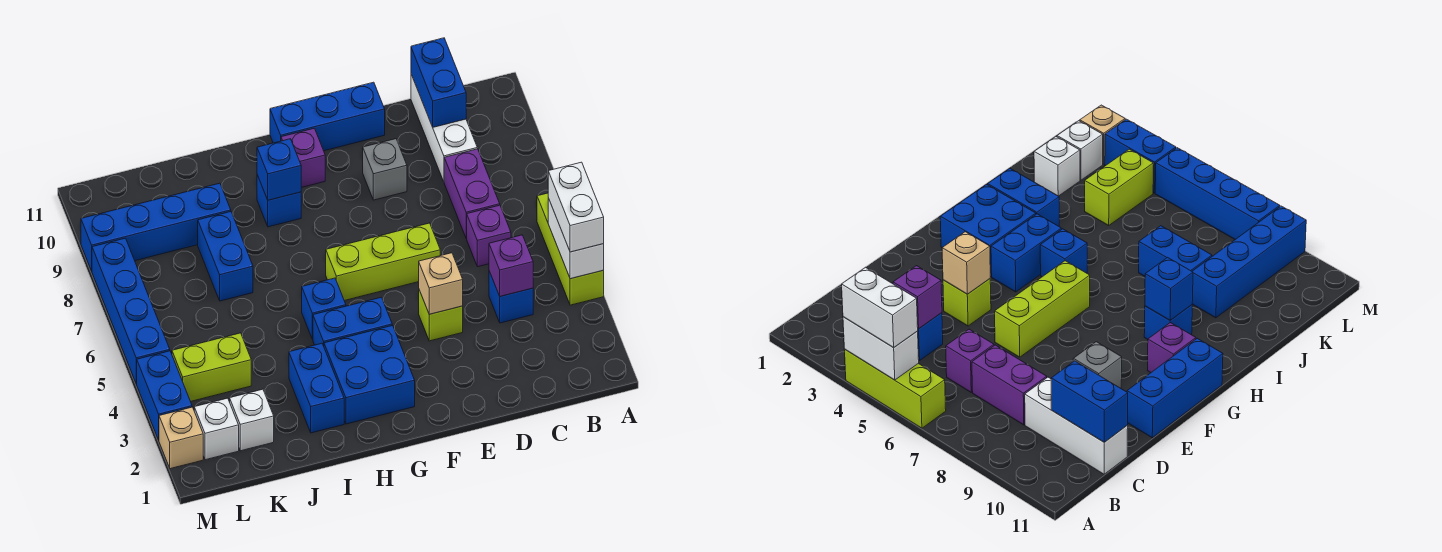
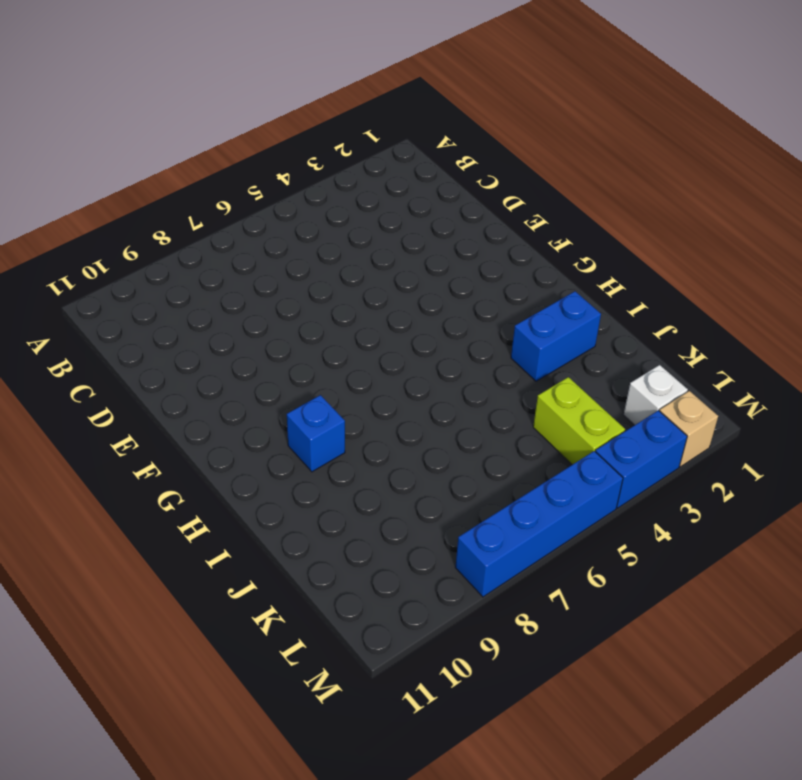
none -> lime 1x3 brick [537,193,604,305]
none -> blue 1x1 brick [489,271,533,323]
none -> purple 1x1 brick [466,205,511,267]

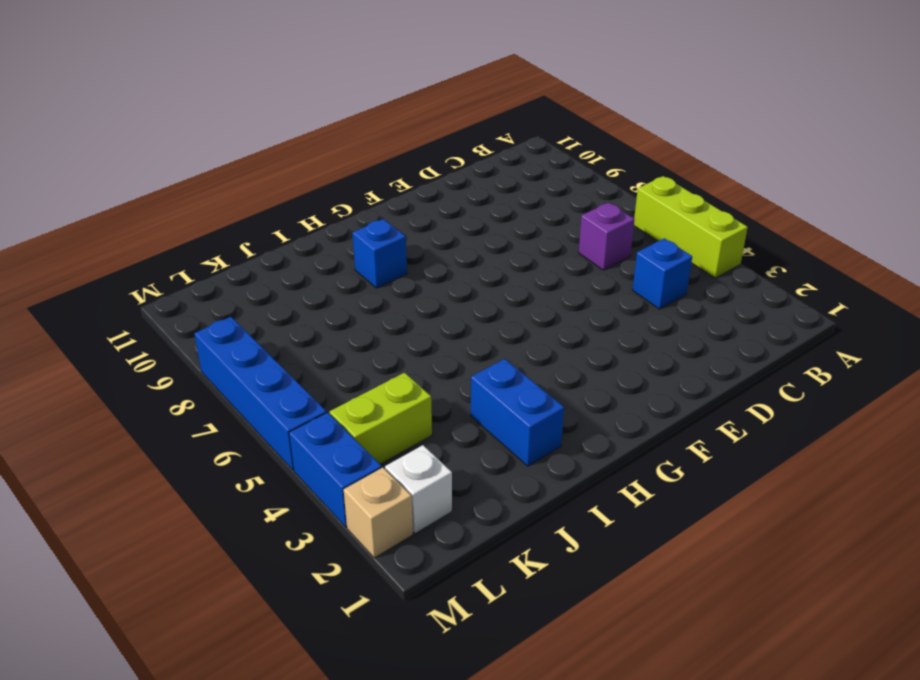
none -> purple 1x2 brick [444,149,500,238]
none -> white 1x3 brick [411,74,477,182]
none -> lime 1x1 brick [419,290,463,341]

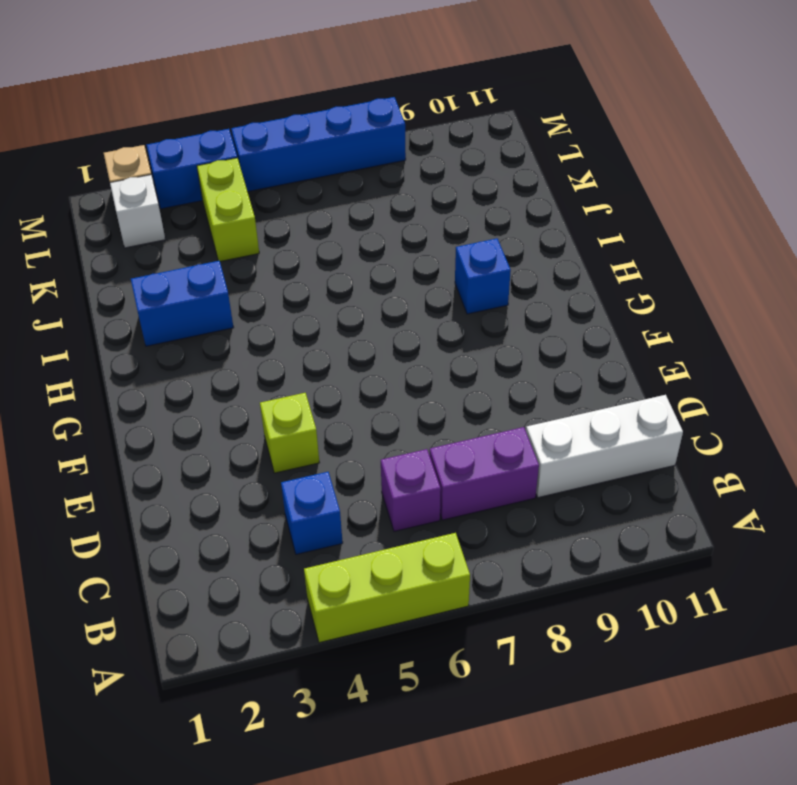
none -> lime 1x3 brick [326,223,440,301]
none -> grey 1x1 brick [363,139,407,200]
none -> blue 1x3 brick [270,82,385,151]

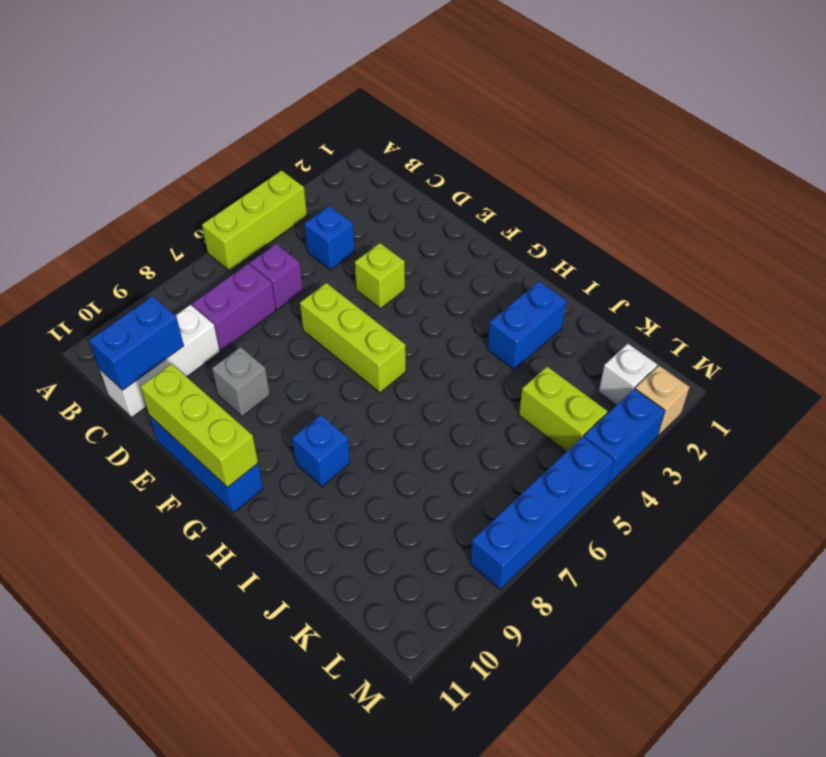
lime 1x3 brick [140,364,258,487] -> none
none -> blue 2x2 brick [324,325,415,424]
none -> blue 1x2 brick [313,297,392,346]
none -> purple 1x1 brick [281,128,325,187]

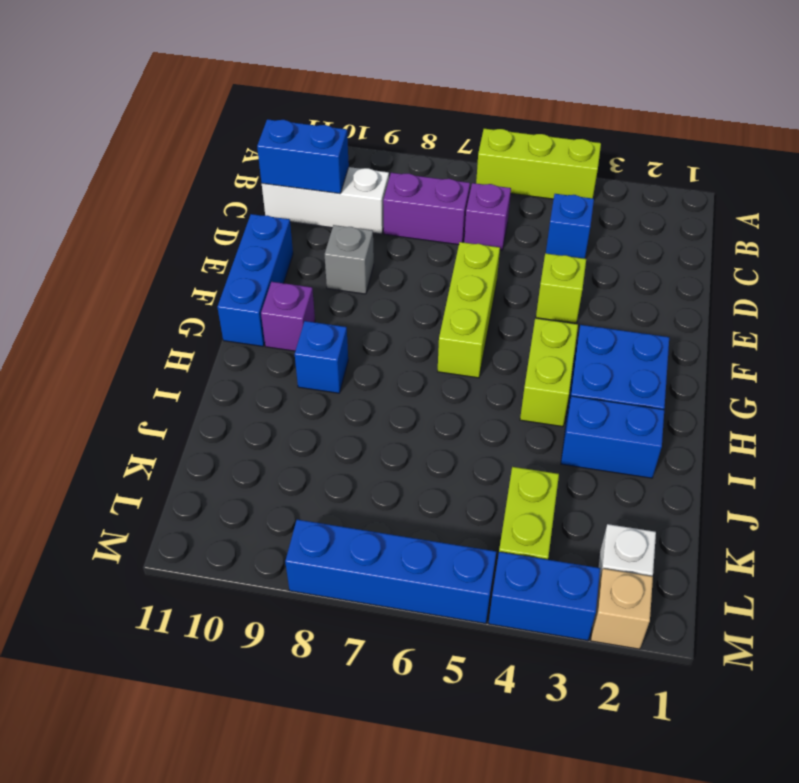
lime 1x2 brick [520,318,578,427] -> blue 1x2 brick [313,297,392,346]
none -> blue 1x1 brick [302,278,346,339]
none -> blue 1x2 brick [198,212,253,301]
none -> blue 1x4 brick [81,183,231,271]

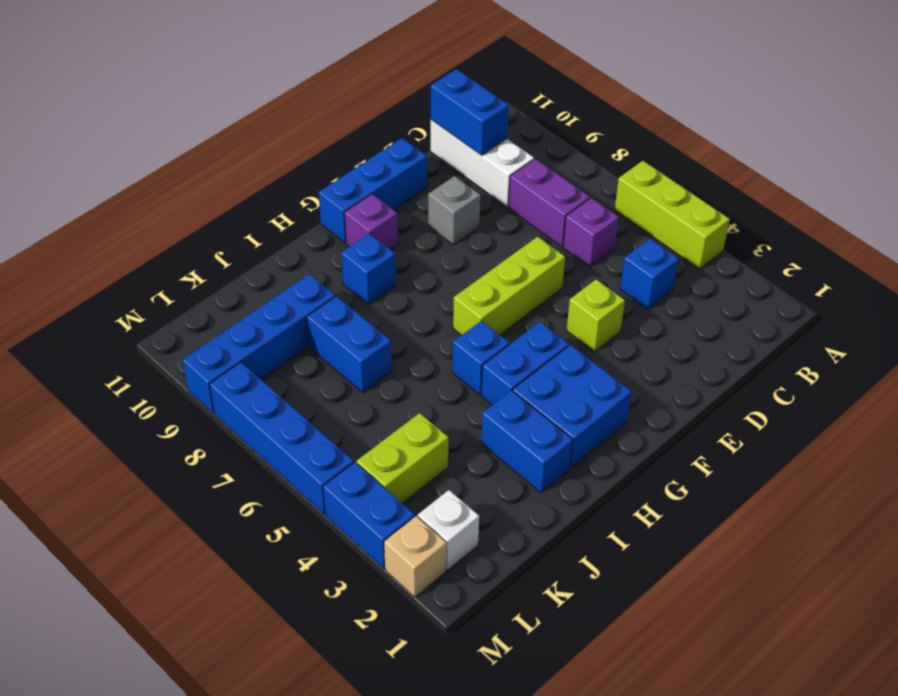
none -> white 1x1 brick [230,389,274,451]
none -> white 1x2 brick [548,198,604,279]
none -> purple 1x1 brick [489,235,533,296]

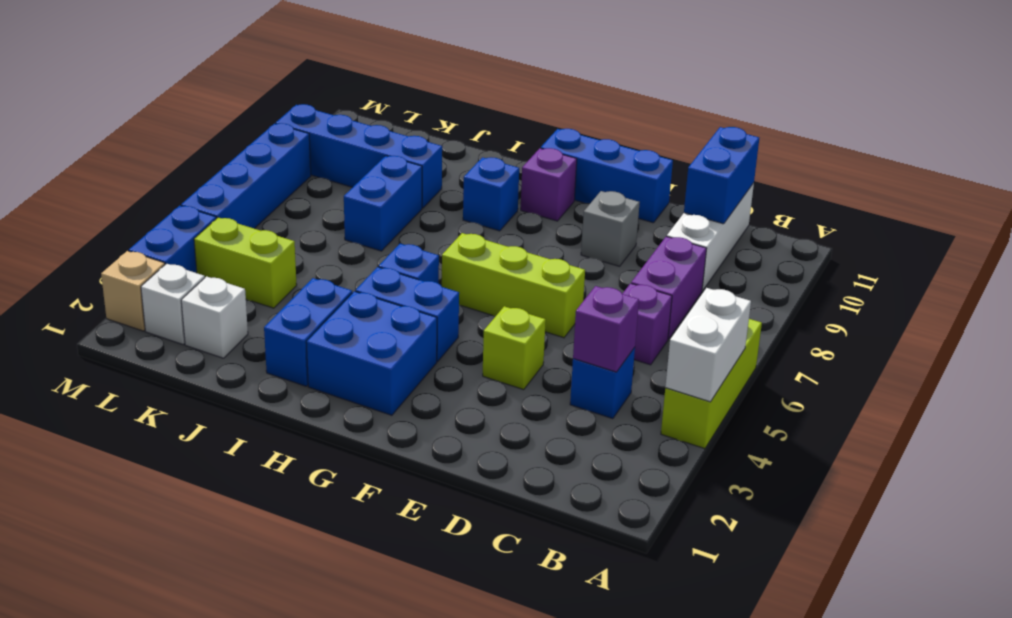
none -> tan 1x1 brick [419,253,463,314]
none -> blue 1x1 brick [257,139,301,200]
none -> white 1x2 brick [548,162,604,252]

